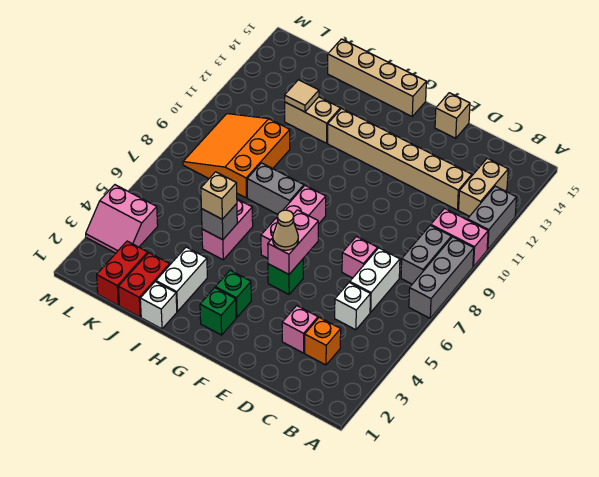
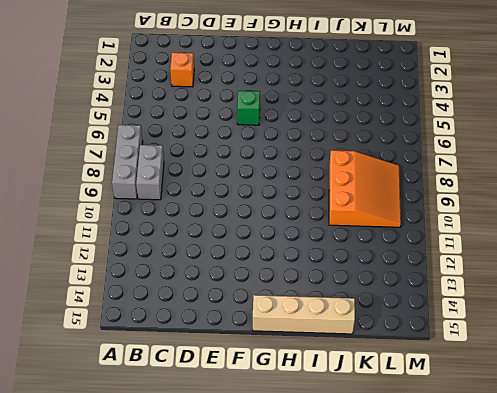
none -> pink 1x2 brick [431,208,488,267]
none -> grey 1x2 brick [467,186,516,249]
none -> tan 1x2 brick [459,158,508,216]
none -> white 1x1 brick [335,282,370,330]

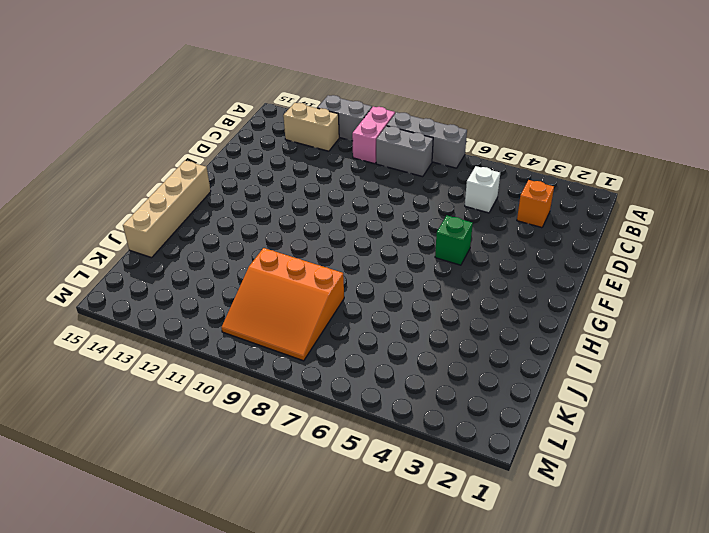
none -> white 1x2 brick [350,248,400,312]
none -> tan 1x6 brick [328,109,472,210]
none -> pink 1x1 brick [282,306,318,353]
none -> pink 1x1 brick [342,237,378,278]

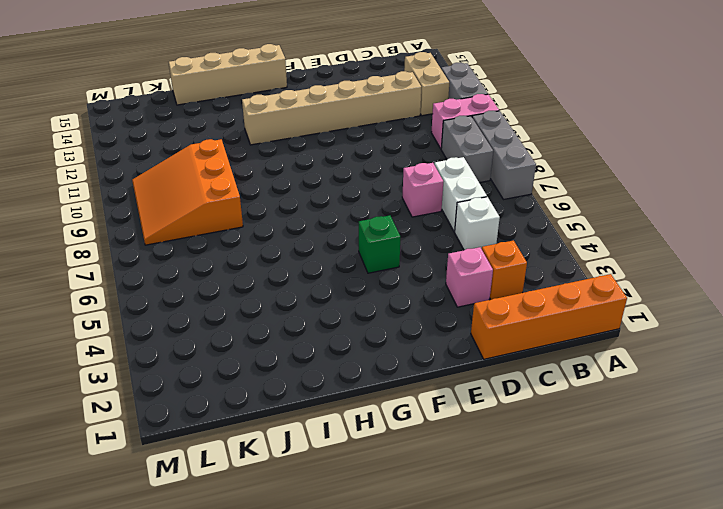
orange 1x4 brick [471,274,627,359] -> none
none -> tan 1x1 brick [435,93,470,138]
none -> green 1x1 brick [200,288,236,335]
none -> green 1x1 brick [215,270,251,318]
none -> pink 1x3 brick [261,186,326,258]

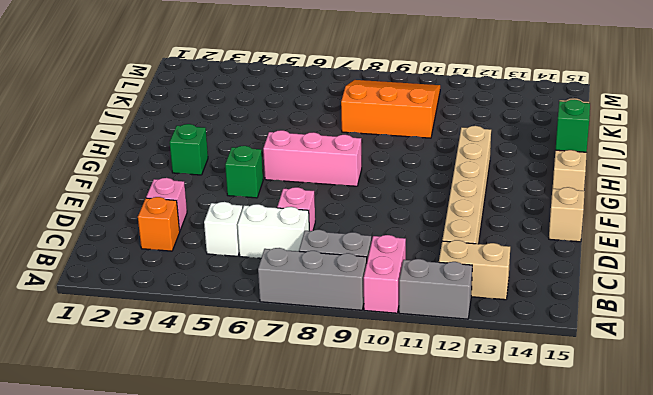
green 1x1 brick [555,100,590,152] -> green 1x1 brick moved to [200,288,236,335]
none -> grey 1x2 brick [247,163,304,214]
none -> white 1x1 brick [140,282,177,329]
none -> white 1x2 brick [156,247,207,311]
none -> pink 1x2 brick [202,199,253,260]

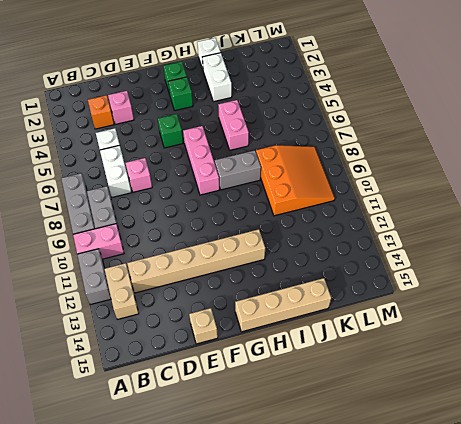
none -> tan 1x2 brick [285,97,340,143]
none -> red 1x2 brick [118,253,170,317]
none -> red 1x2 brick [97,241,148,305]
none -> pink 2x2 slope [86,185,158,253]

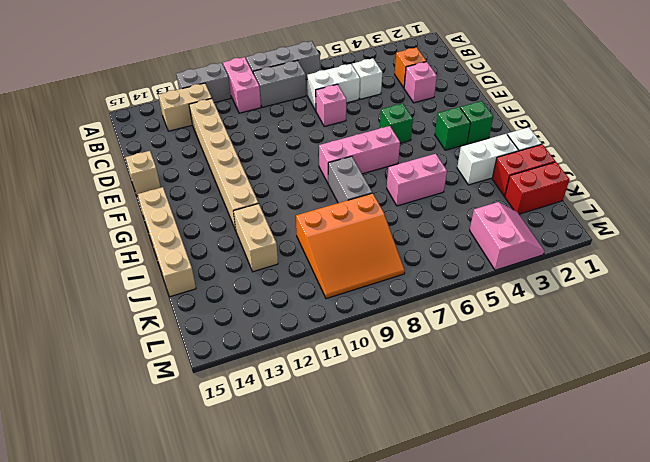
none -> pink 1x2 brick [268,210,318,274]
none -> grey 1x1 brick [201,204,237,240]
none -> tan 1x1 tile [285,80,319,112]
none -> tan 1x1 cone [273,210,298,250]

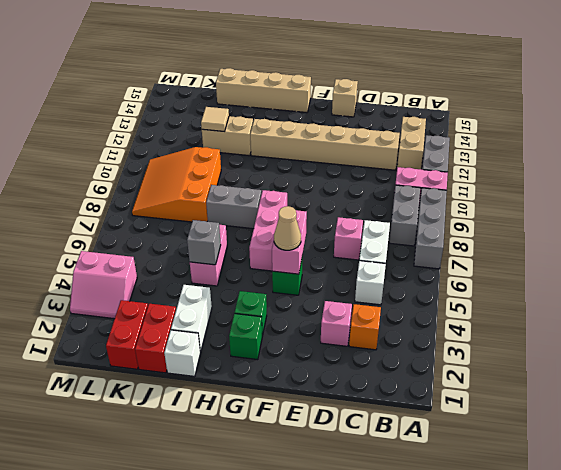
none -> tan 1x1 brick [201,172,237,219]

